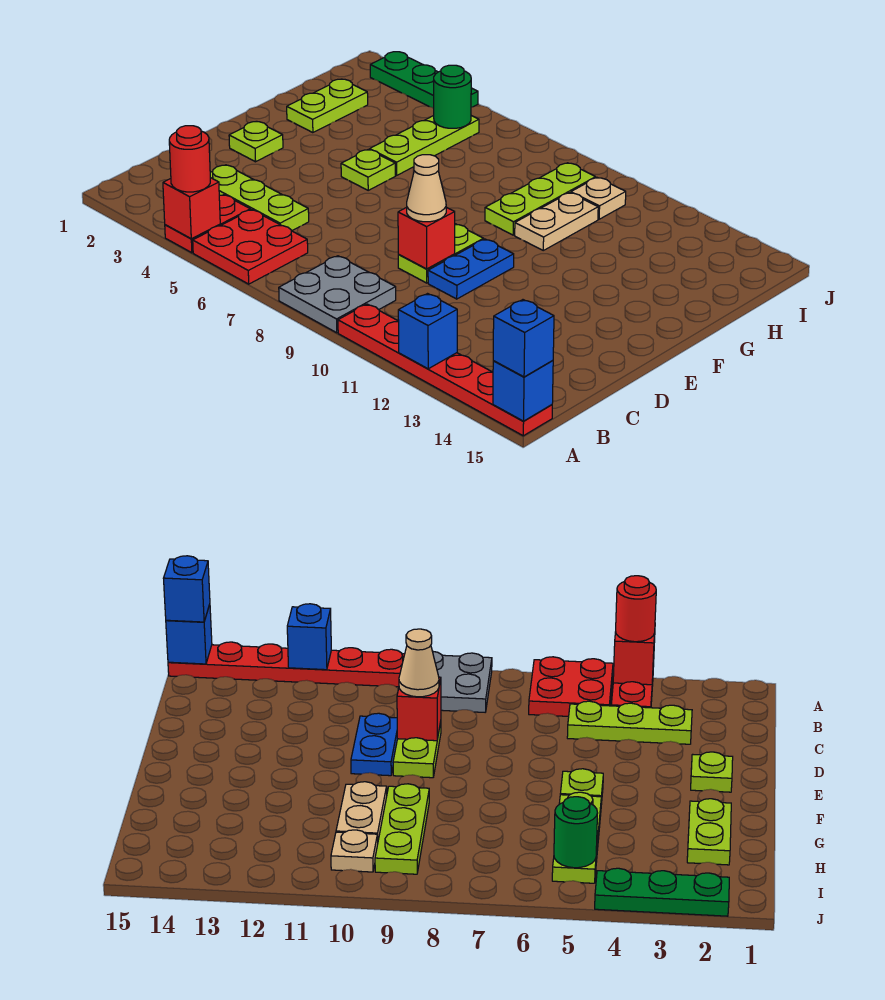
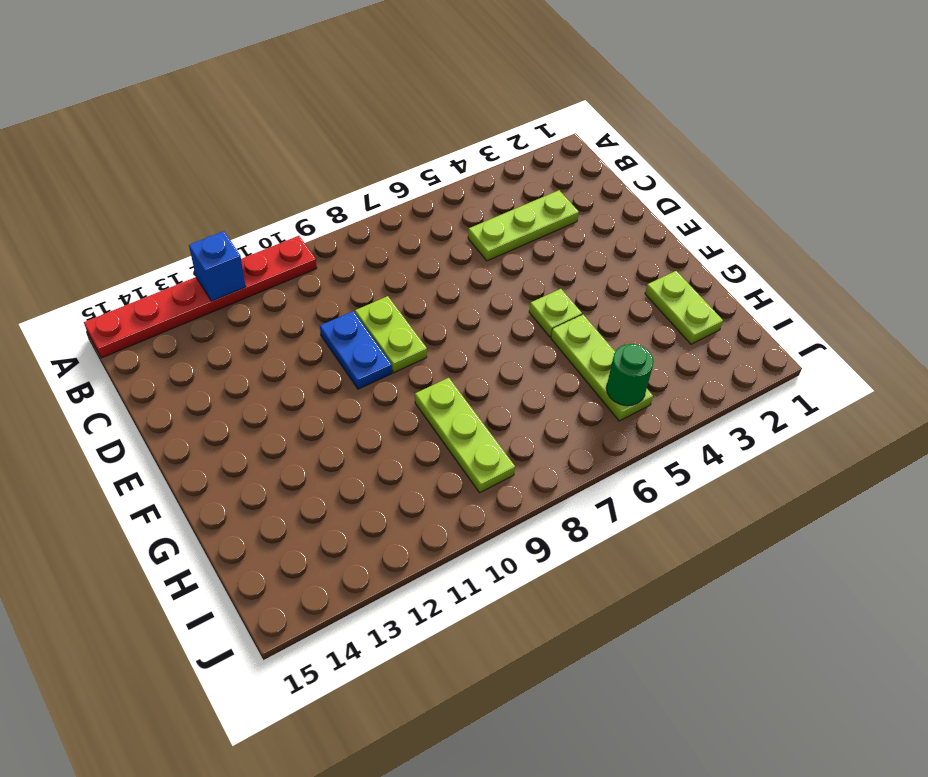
none -> red 1x2 plate [165,195,250,253]
none -> red 2x2 plate [193,210,308,284]
none -> grey 2x2 plate [279,256,396,333]

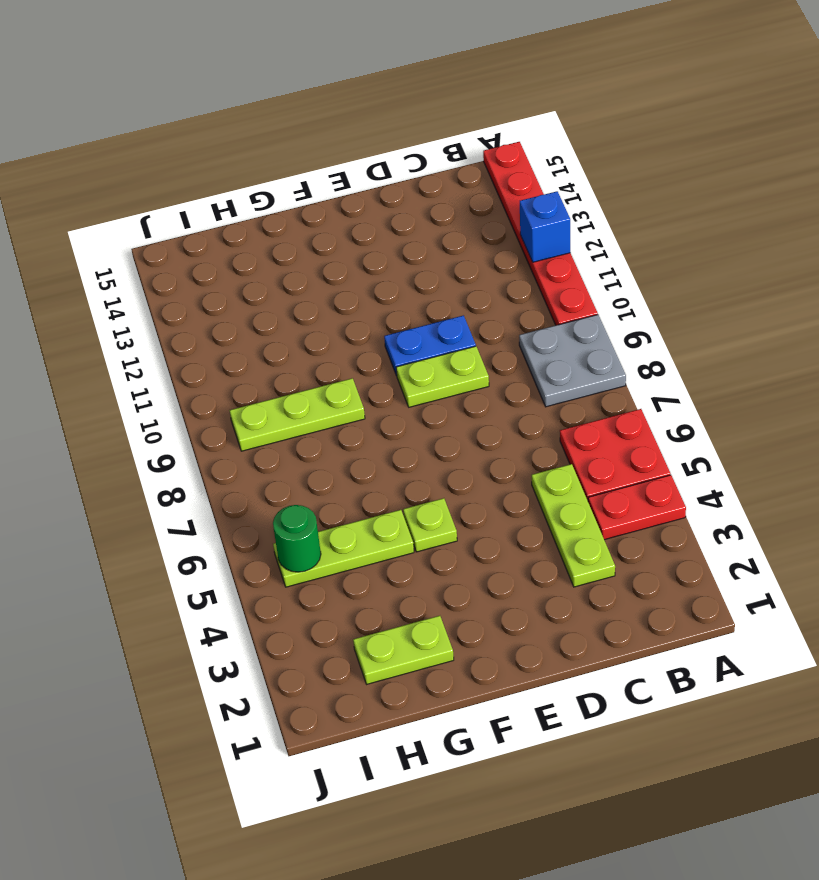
none -> lime 1x1 plate [229,121,283,162]
none -> tan 1x2 plate [515,193,598,250]
none -> tan 1x1 plate [571,178,626,219]

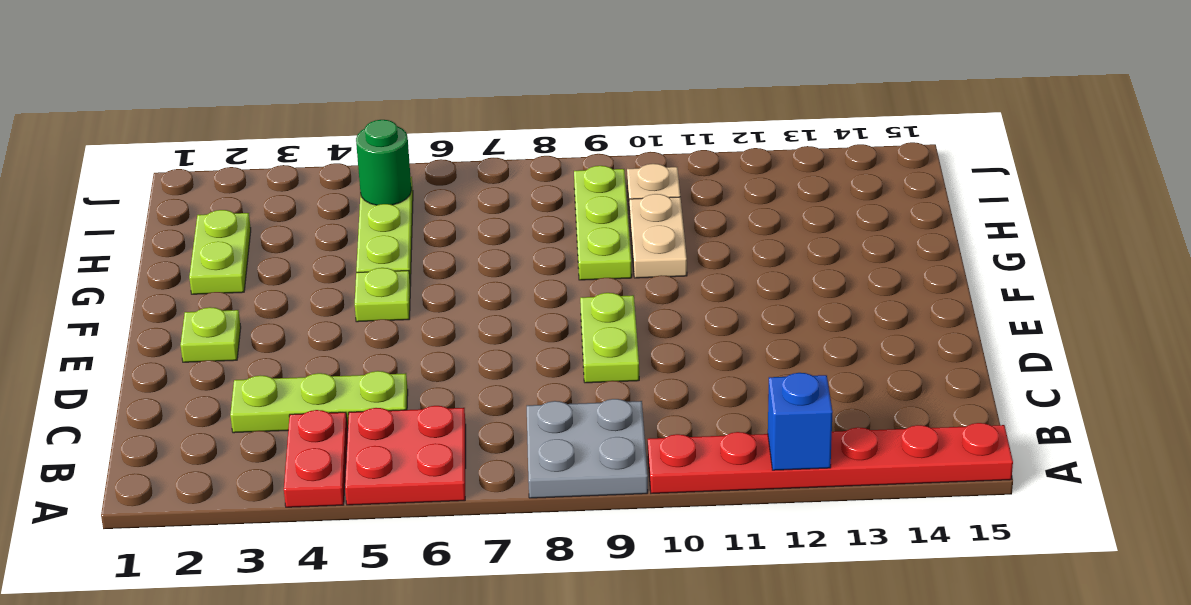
none -> blue 1x2 plate [428,239,514,299]
none -> green 1x3 plate [370,52,478,108]
none -> red 1x1 brick [163,178,220,239]

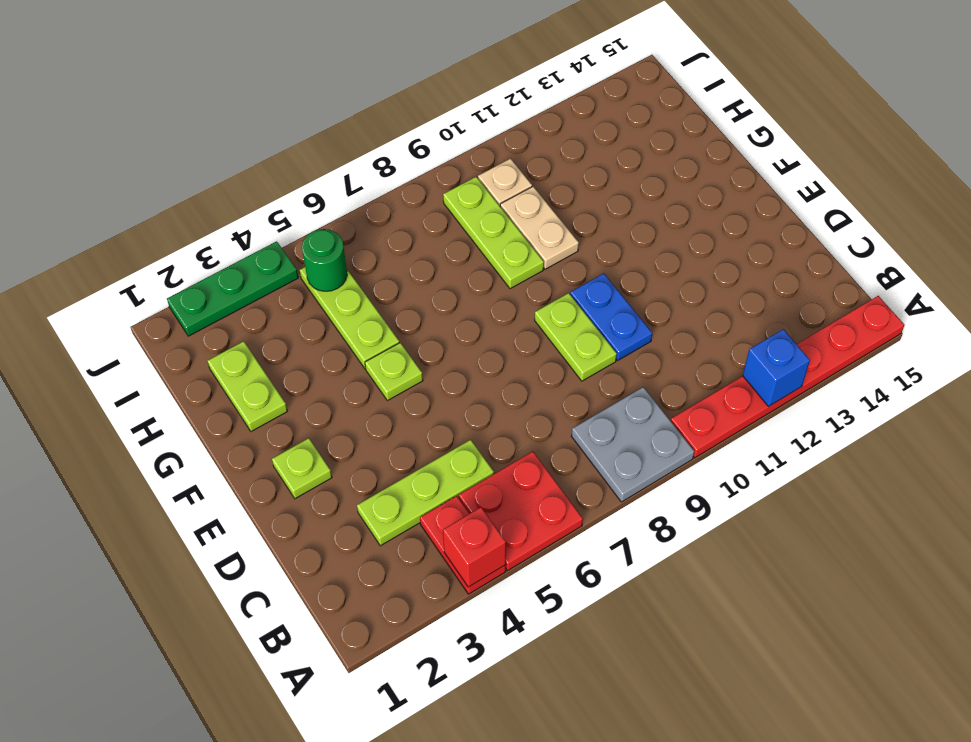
none -> blue 1x1 brick [493,360,553,421]
none -> red 1x1 brick [398,207,455,269]
none -> red 1x1 round brick [169,126,210,192]

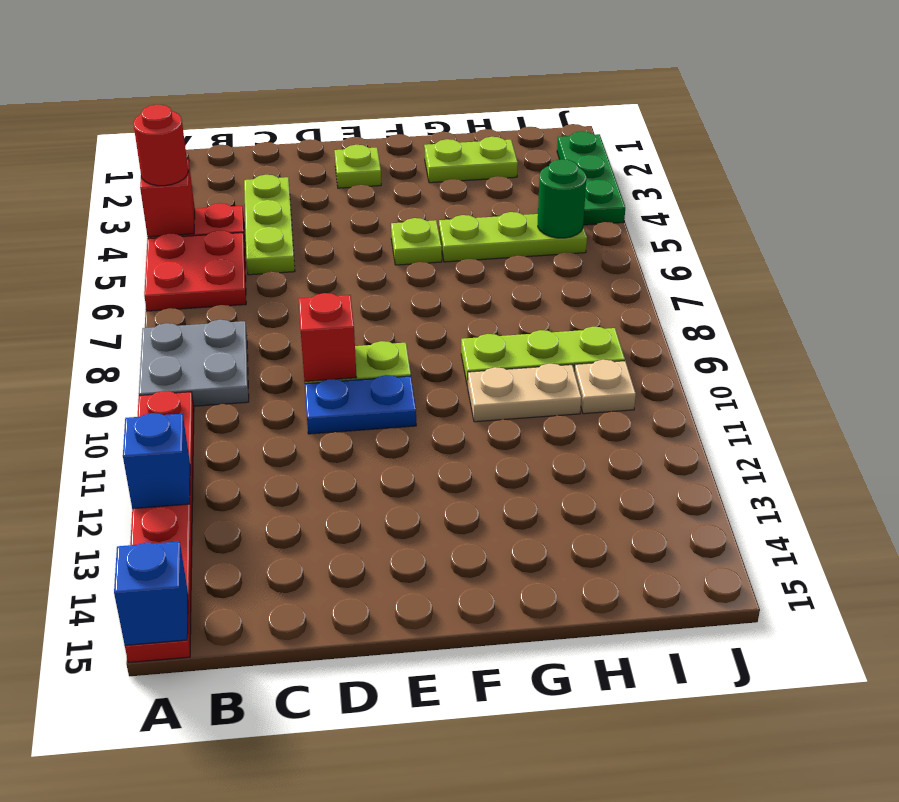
none -> blue 1x1 brick [493,300,554,377]
none -> tan 1x1 cone [407,155,446,222]

